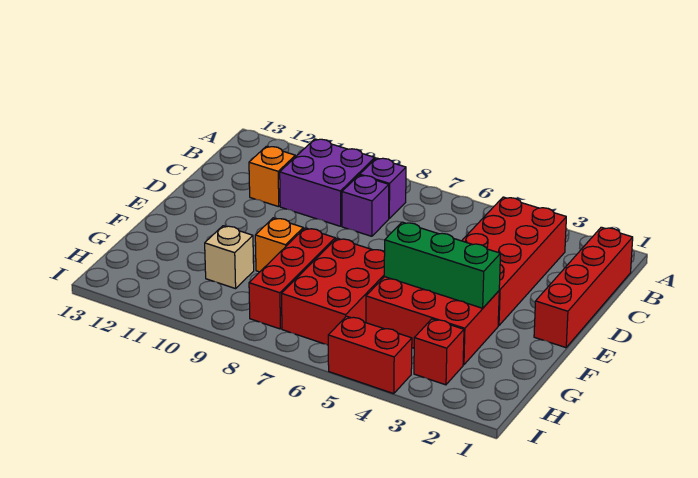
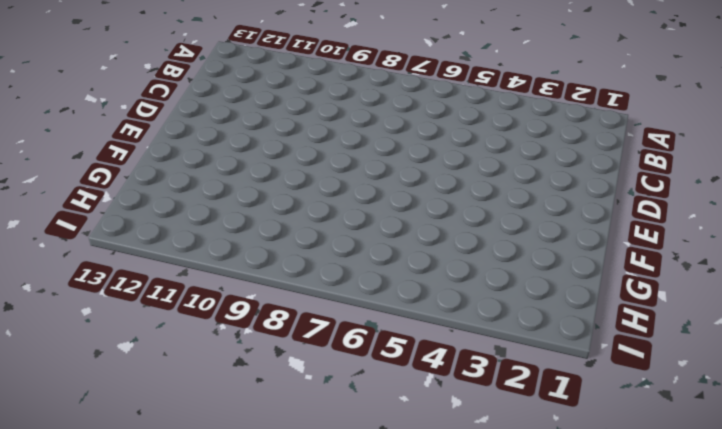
none -> red 1x4 brick [534,227,633,348]
none -> red 2x4 brick [462,197,566,326]
none -> purple 1x1 brick [360,158,406,218]

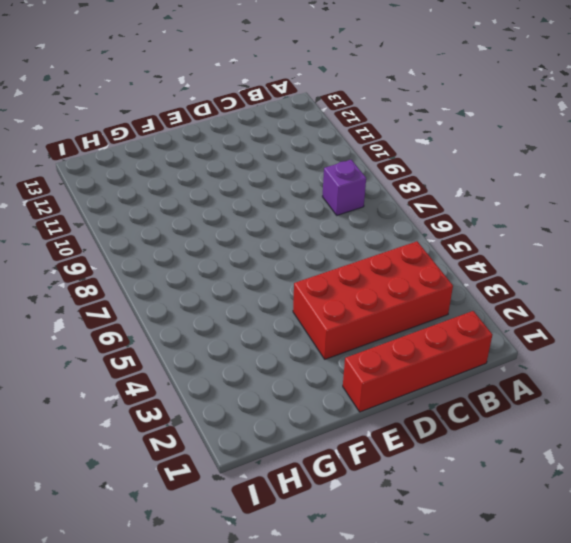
none -> purple 2x2 brick [280,139,375,226]
none -> purple 1x1 brick [342,175,389,236]
none -> orange 1x1 brick [249,146,295,207]

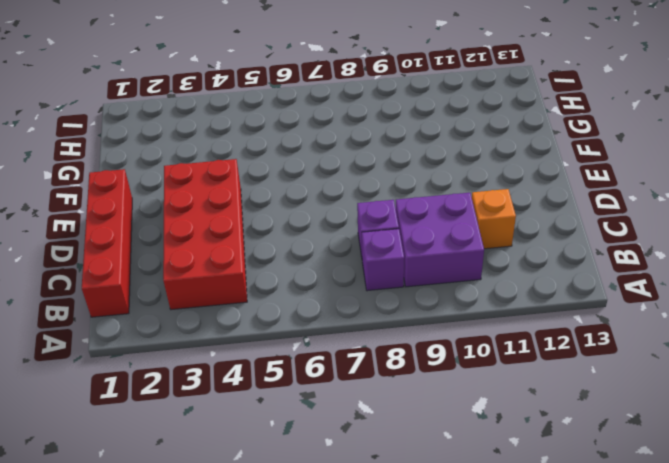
none -> red 2x3 brick [366,277,499,365]
none -> red 2x3 brick [282,238,385,345]
none -> red 1x3 brick [249,228,335,329]

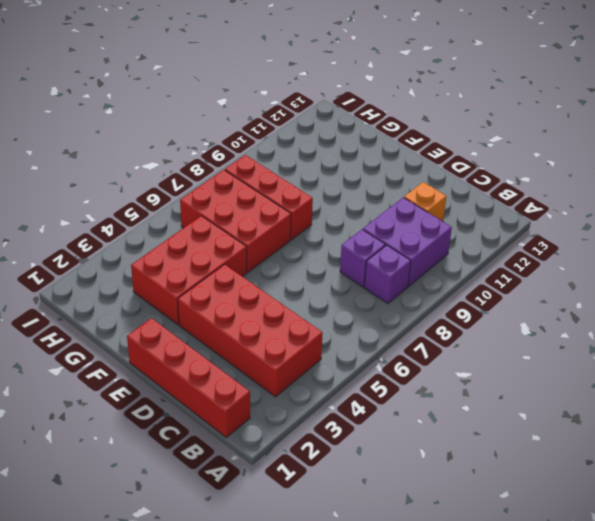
none -> orange 1x1 brick [255,218,303,272]
none -> tan 1x1 brick [205,226,254,289]
none -> red 1x1 brick [414,319,464,385]

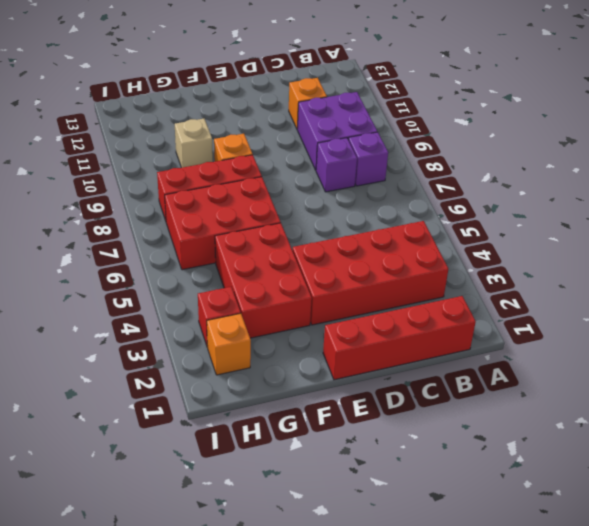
orange 1x1 brick [207,313,251,375] -> none
none -> red 1x2 brick [328,316,412,394]
none -> green 1x3 brick [384,222,501,308]

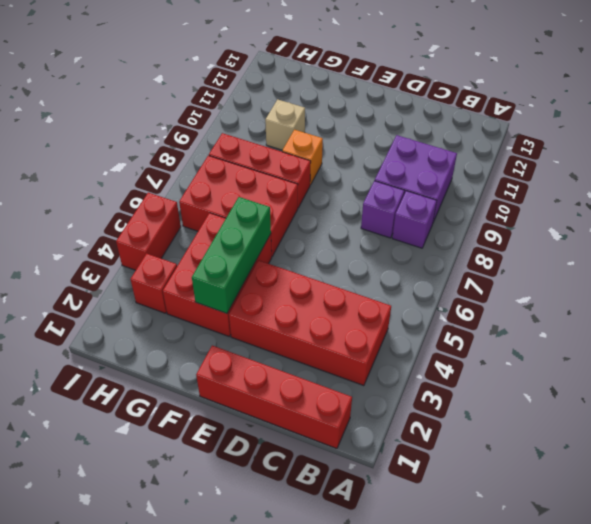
none -> orange 1x1 brick [249,146,295,207]

